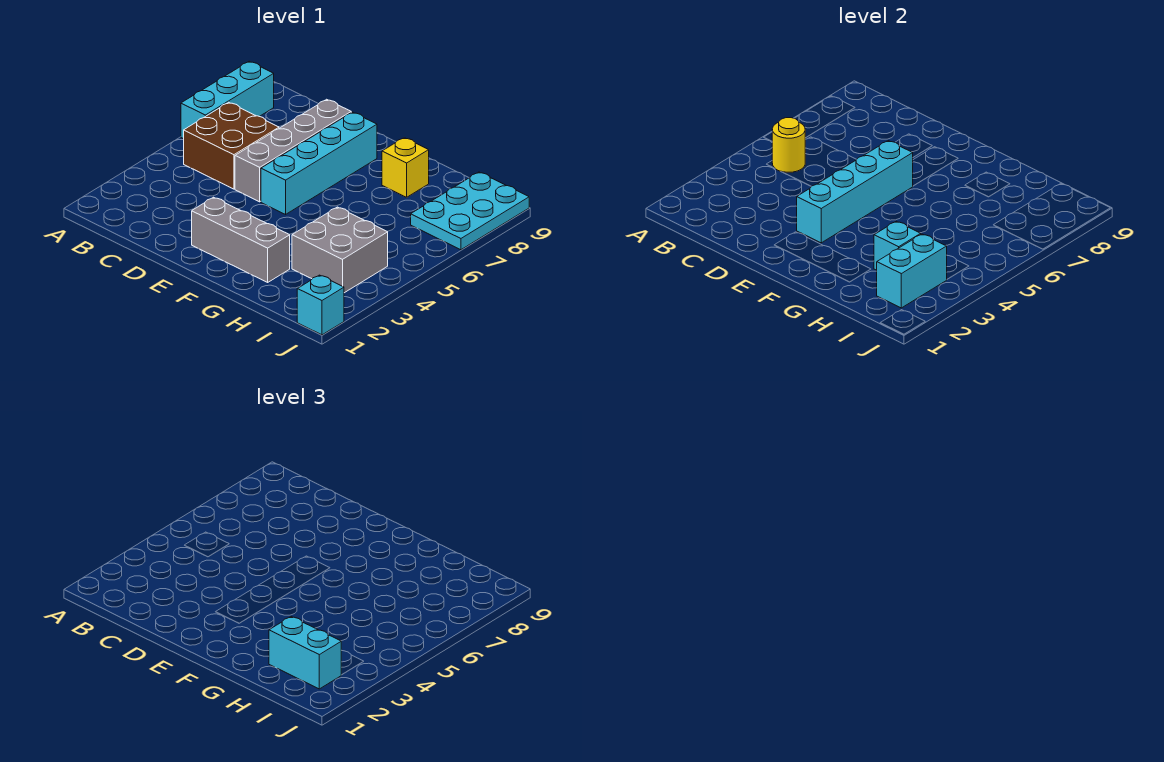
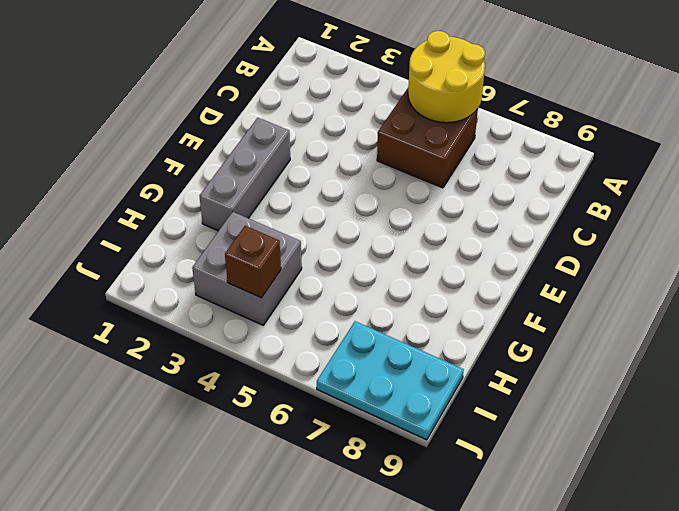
yellow 2x2 round brick [408,31,485,123] -> yellow 1x1 round brick [772,118,805,172]
brown 1x1 brick [225,226,281,298] -> none
none -> cyan 1x3 brick [181,61,274,139]
none -> grey 1x4 brick [235,99,351,202]
none -> cyan 1x4 brick [261,112,377,214]

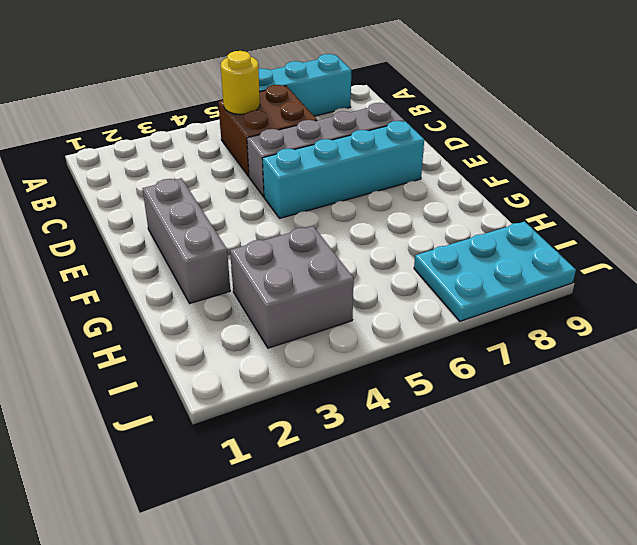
none -> yellow 1x1 brick [382,138,429,197]
none -> cyan 1x1 brick [297,275,344,335]
none -> cyan 1x4 brick [797,141,913,243]

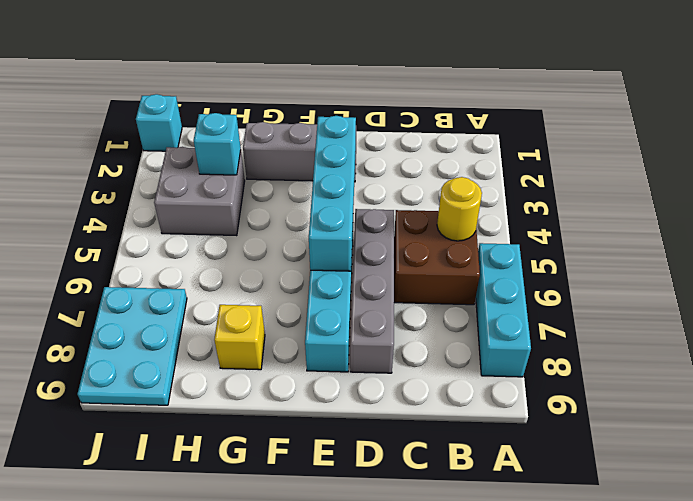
none -> cyan 1x2 brick [877,234,947,308]
none -> cyan 1x2 brick [269,617,342,689]

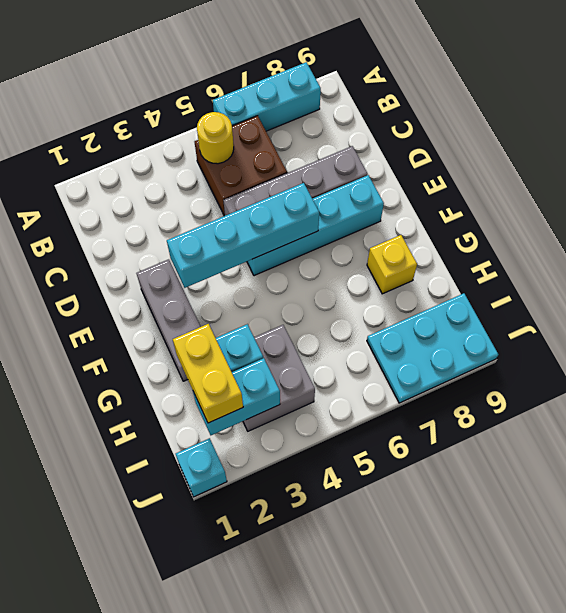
yellow 1x2 brick [173,324,243,423] -> cyan 1x2 brick [269,617,342,689]

